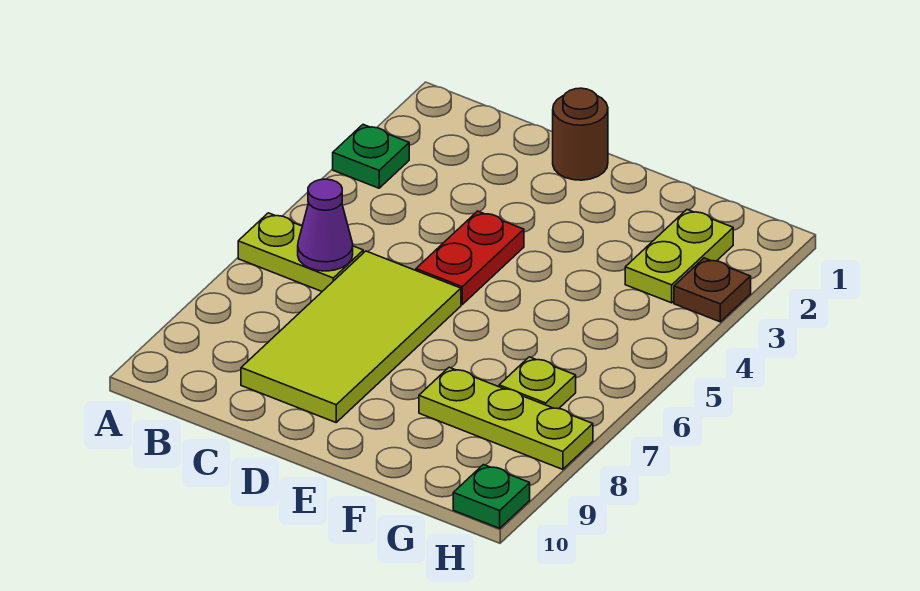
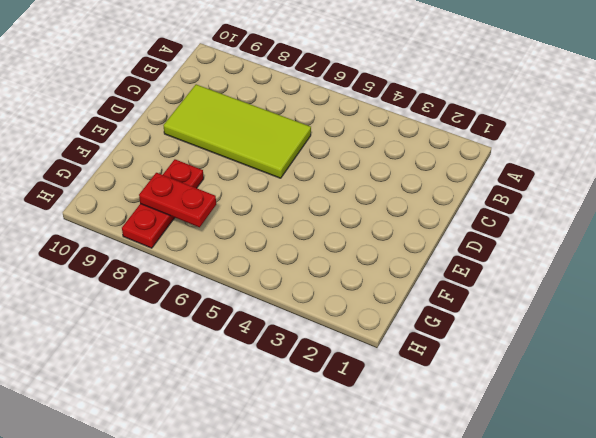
red 1x3 plate [122,159,204,248] -> lime 1x3 plate [419,367,593,469]
red 1x2 plate [139,173,216,227] -> red 1x2 plate moved to [416,211,524,304]
none -> green 1x1 plate [333,125,409,188]
none -> lime 1x2 plate [238,213,363,291]

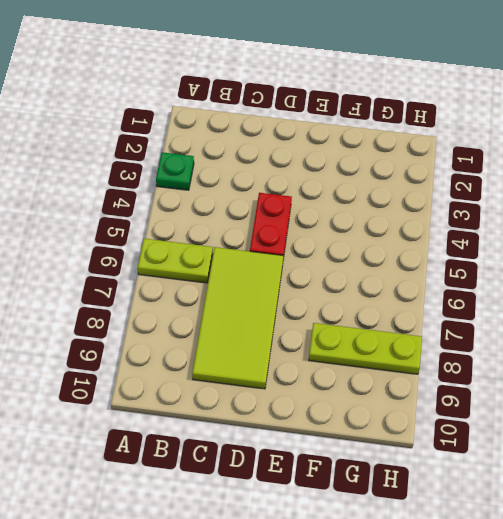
none -> brown 1x1 round brick [553,88,608,180]
none -> lime 1x2 plate [625,210,733,303]

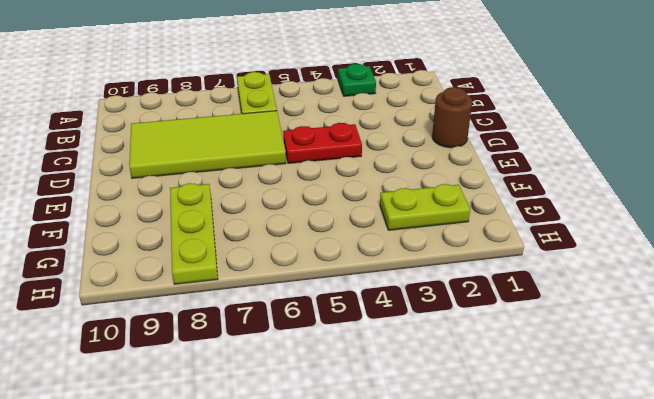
none -> lime 1x1 plate [499,357,576,409]
none -> brown 1x1 plate [674,258,751,322]

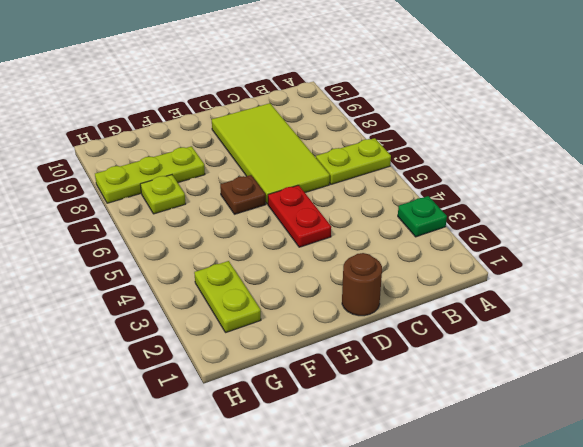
brown 1x1 plate [220,175,266,214] -> brown 1x1 plate moved to [674,258,751,322]
none -> green 1x1 plate [453,465,530,528]
none -> purple 1x1 cone [298,179,353,271]

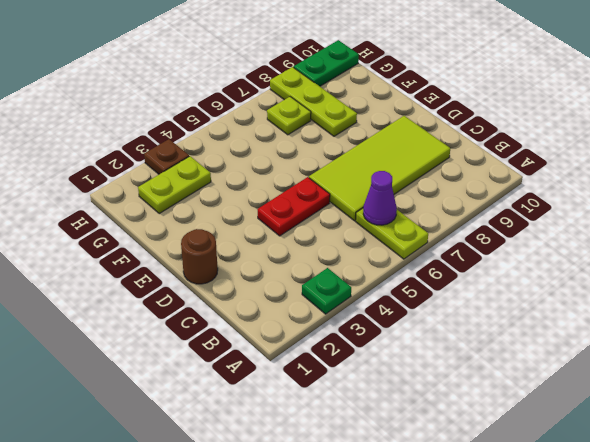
green 1x2 plate [294,40,359,86] -> green 1x1 plate [453,465,530,528]

